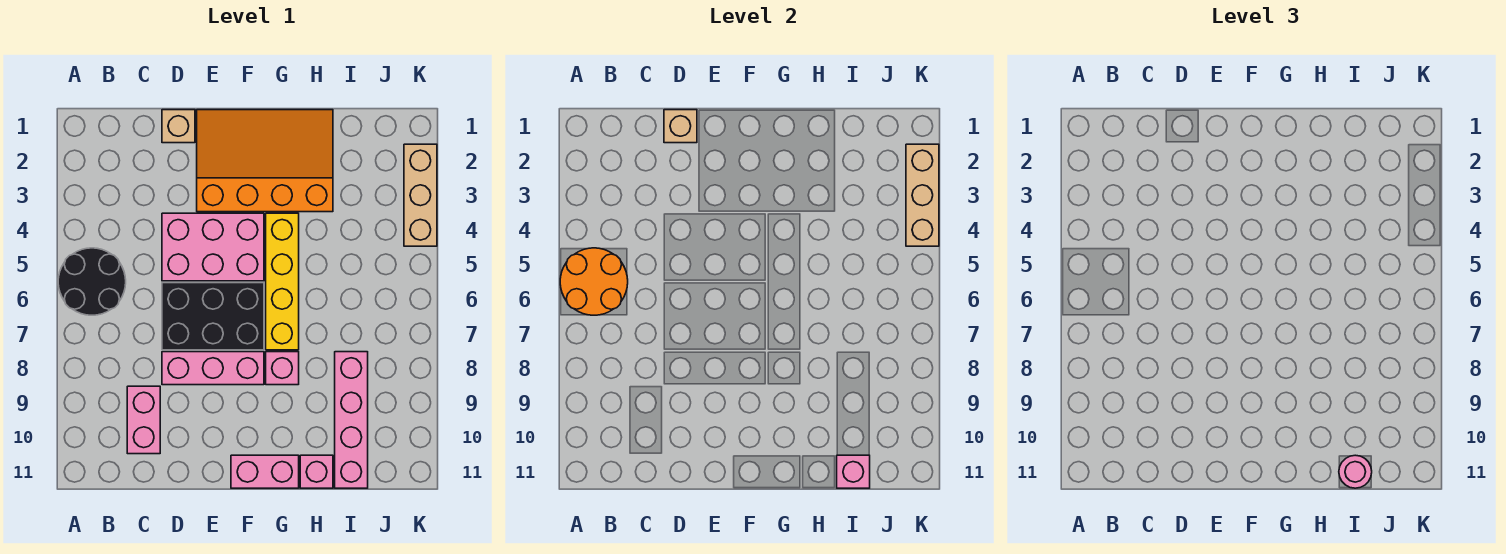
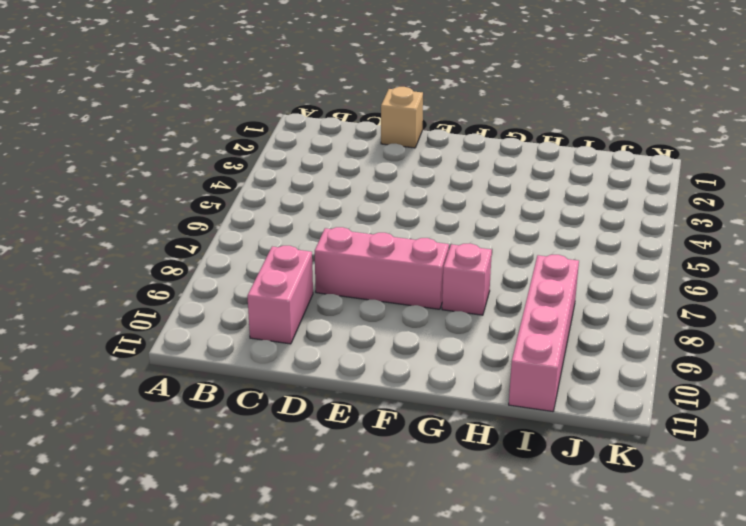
none -> black 2x2 round brick [58,248,126,315]
none -> pink 2x3 brick [162,213,264,281]
none -> black 2x3 brick [162,283,264,350]

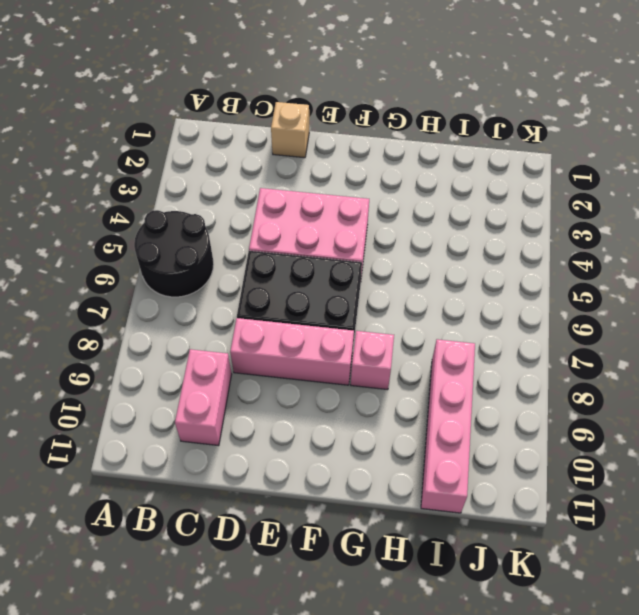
none -> orange 3x4 slope [197,110,333,212]
none -> pink 1x2 brick [231,455,299,488]
none -> yellow 1x4 brick [266,213,299,350]

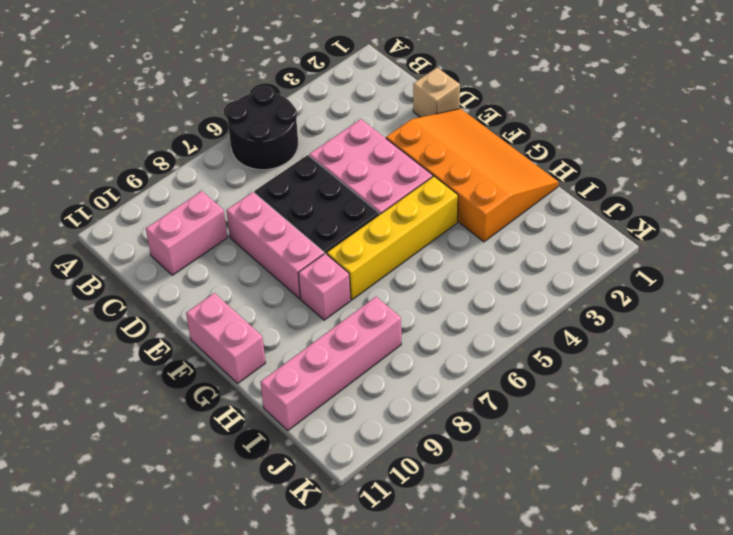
none -> pink 1x1 brick [300,455,333,488]
none -> tan 1x3 brick [404,144,437,246]
none -> orange 2x2 round brick [560,248,628,315]

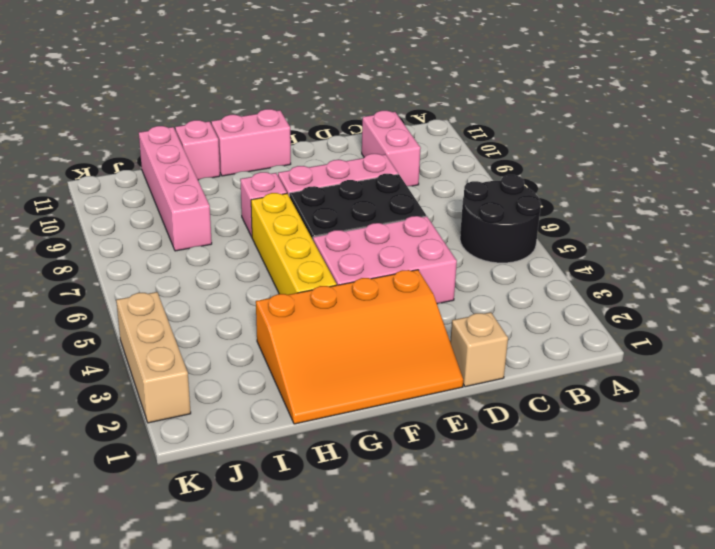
none -> orange 2x2 round brick [560,248,628,315]
none -> tan 1x1 brick [664,110,697,143]
none -> pink 1x1 brick [837,455,870,488]

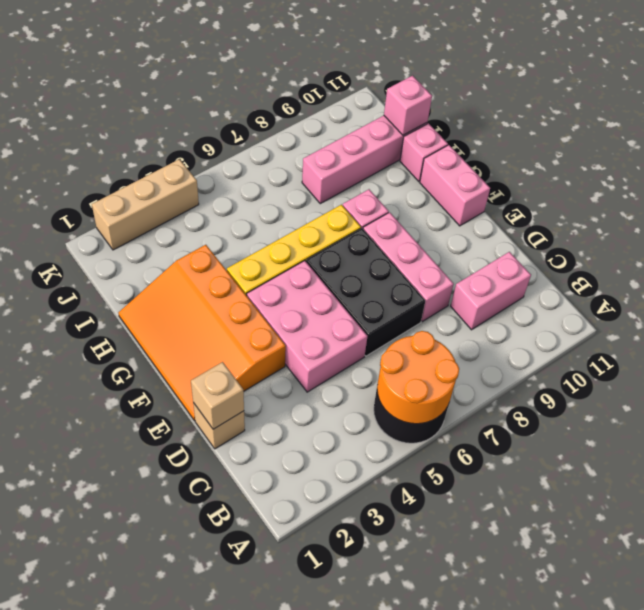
none -> tan 1x3 brick [906,144,939,246]
none -> pink 1x1 round brick [1339,455,1372,488]

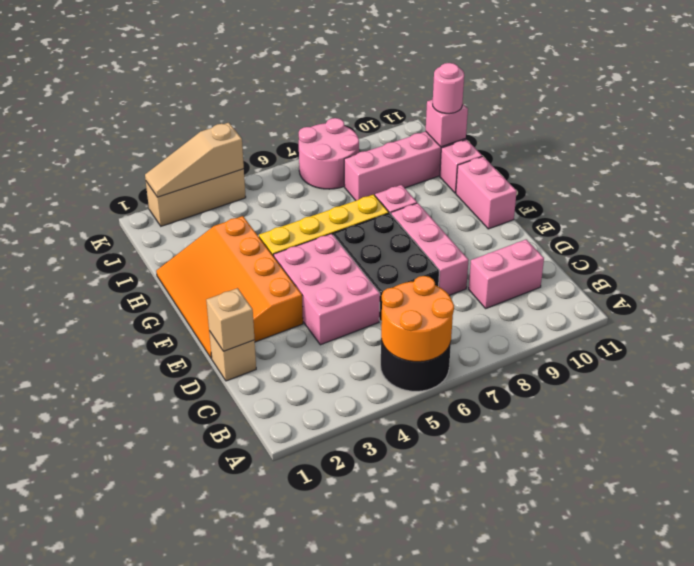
pink 2x2 round brick [299,118,359,189] -> none
tan 1x3 slope [145,123,244,197] -> tan 1x3 brick [906,144,939,246]

